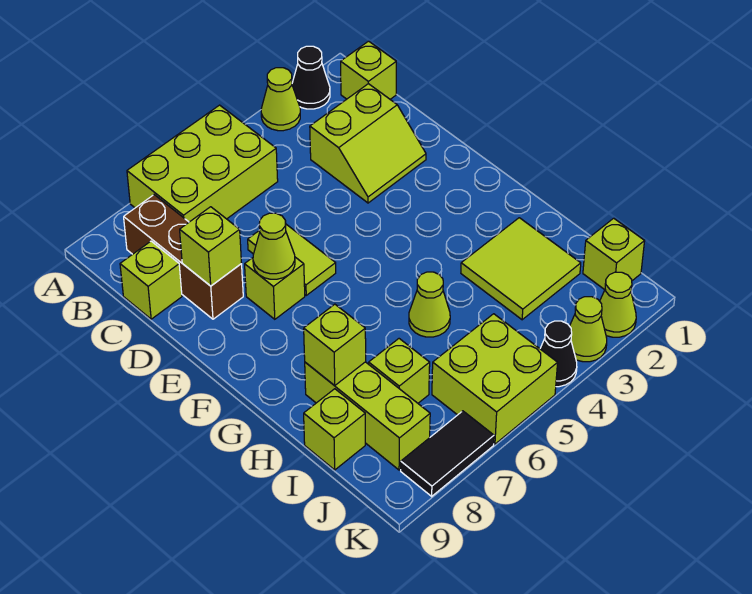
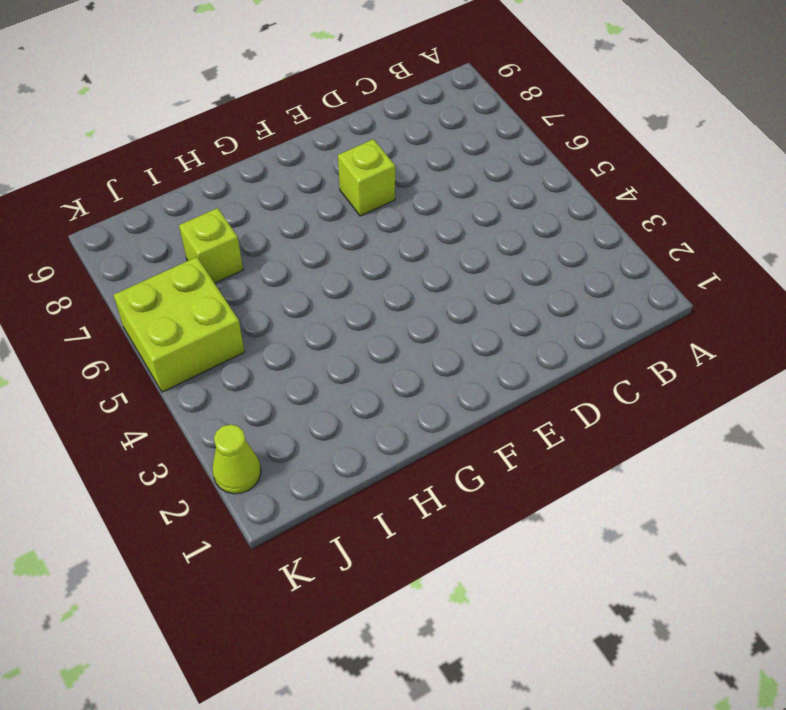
none -> black 1x1 cone [292,46,330,109]
none -> lime 1x1 cone [261,68,300,131]
none -> lime 2x3 brick [127,105,278,222]

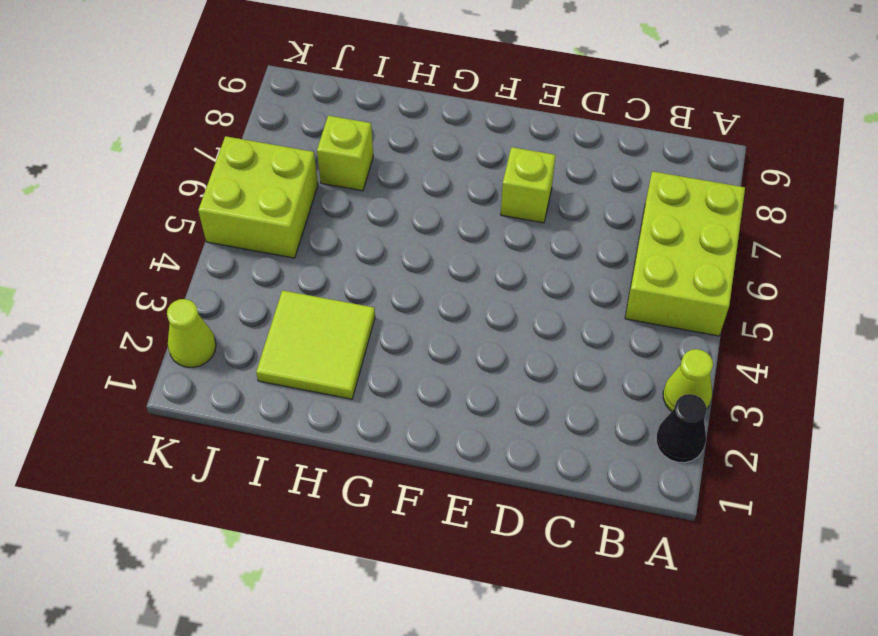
none -> lime 1x1 brick [341,41,396,99]
none -> brown 1x3 brick [124,195,243,319]
none -> lime 2x2 slope [310,84,426,203]

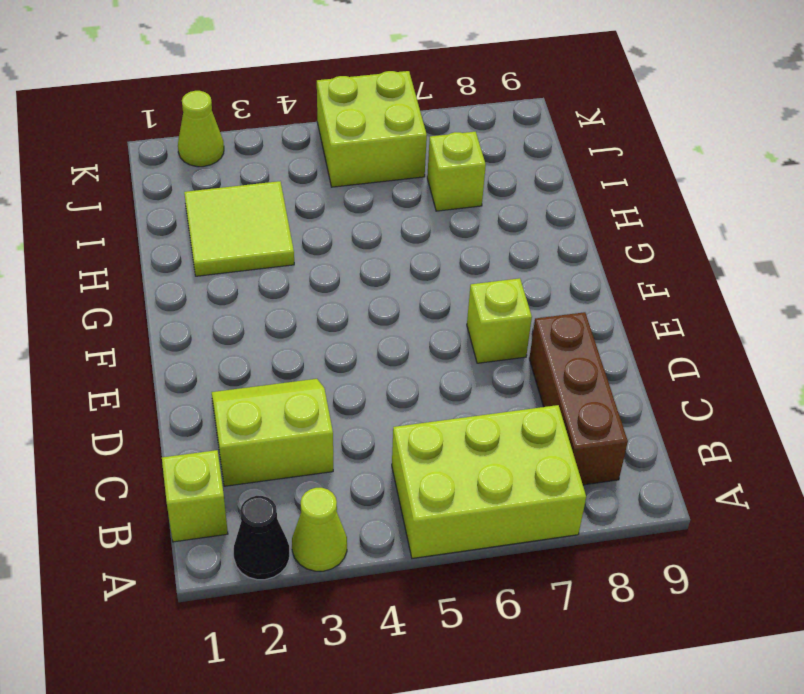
none -> lime 1x1 brick [120,241,182,319]
none -> lime 1x2 tile [248,224,336,295]
none -> lime 1x1 cone [409,272,450,337]

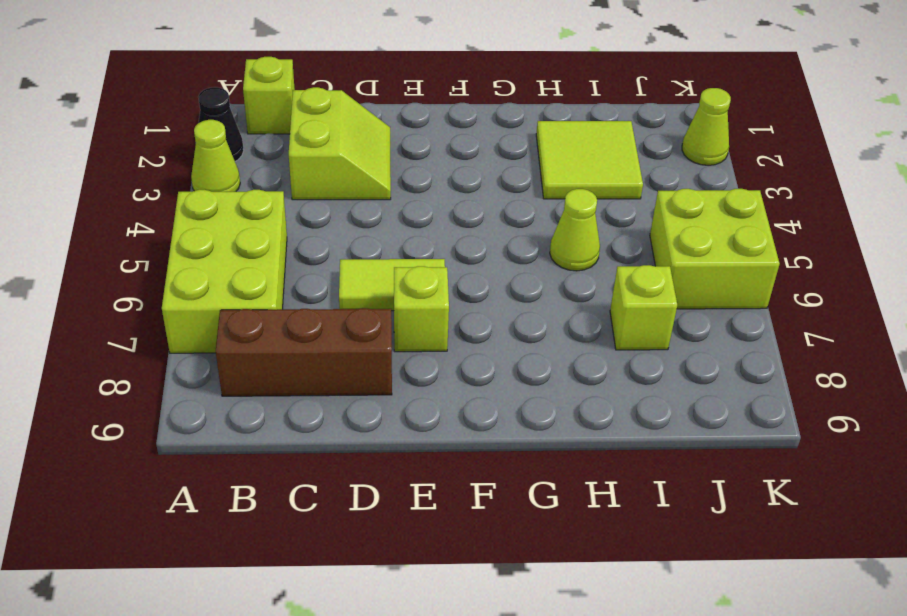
none -> lime 1x1 brick [120,241,182,319]
none -> lime 1x3 brick [305,362,430,470]
none -> lime 1x1 brick [304,389,365,470]

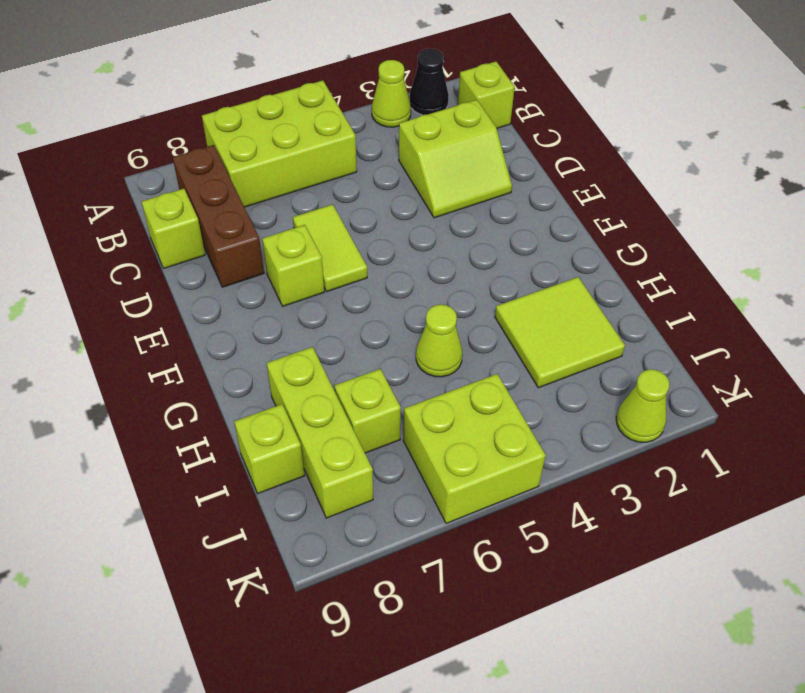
none -> lime 1x1 brick [583,218,645,290]
none -> lime 1x1 cone [570,297,607,362]
none -> black 1x1 cone [540,321,577,387]

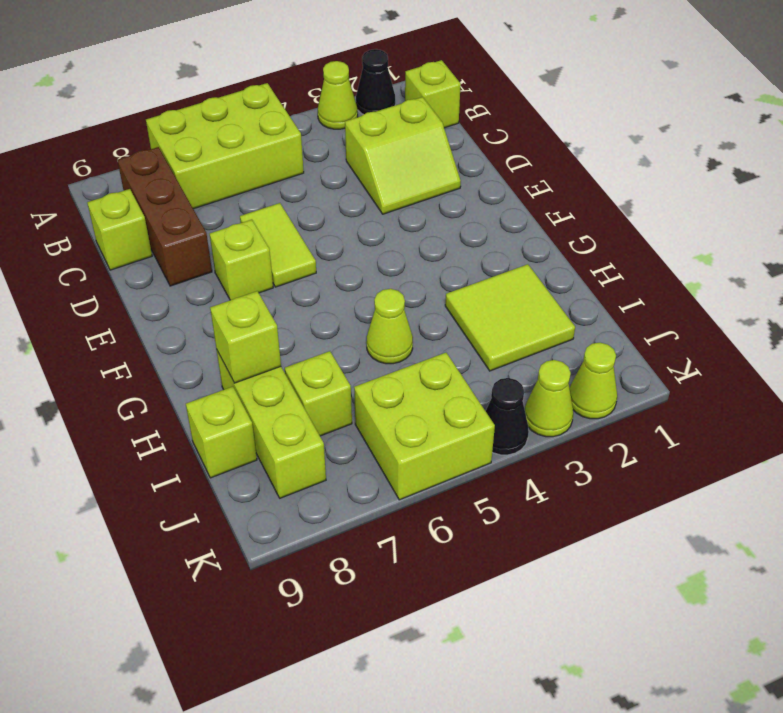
none -> lime 1x1 brick [583,218,645,290]
none -> black 1x2 tile [401,411,494,496]
none -> lime 1x1 brick [180,207,241,286]

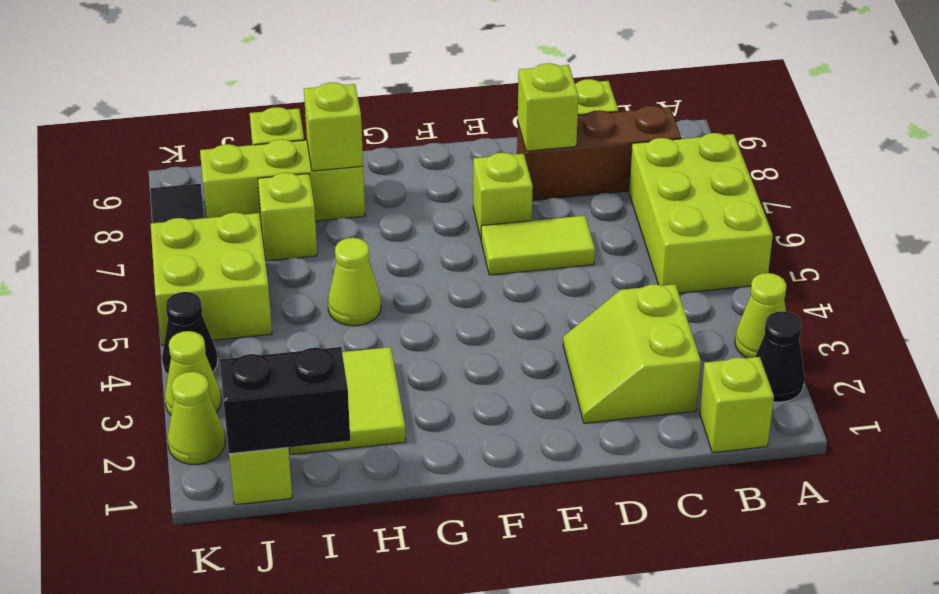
black 1x2 brick [220,347,350,454] -> none
none -> lime 1x1 cone [253,213,295,279]

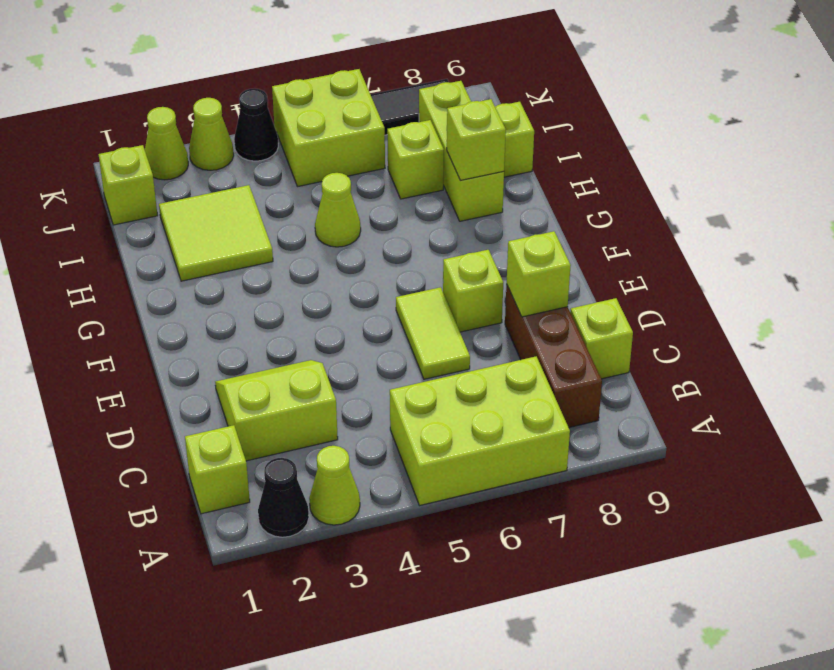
none -> lime 1x1 cone [253,213,295,279]

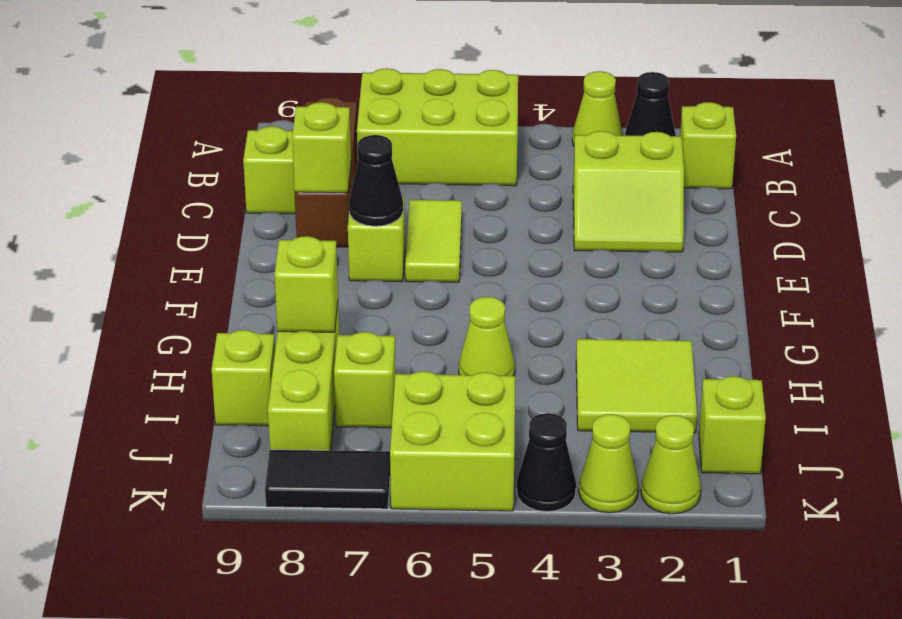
black 1x1 cone [349,135,403,226] -> lime 1x1 cone [253,213,295,279]

